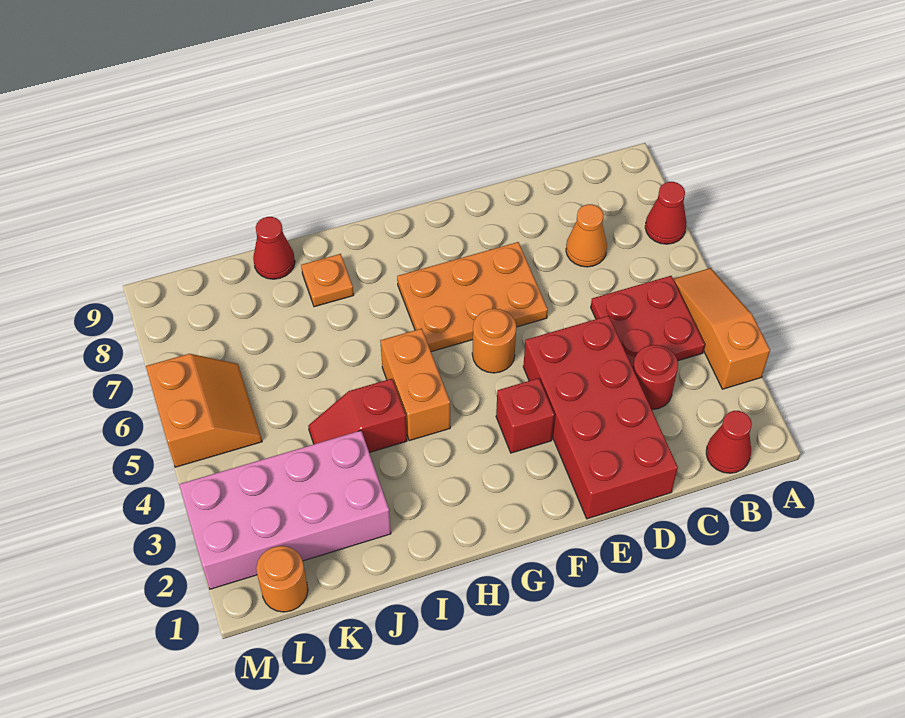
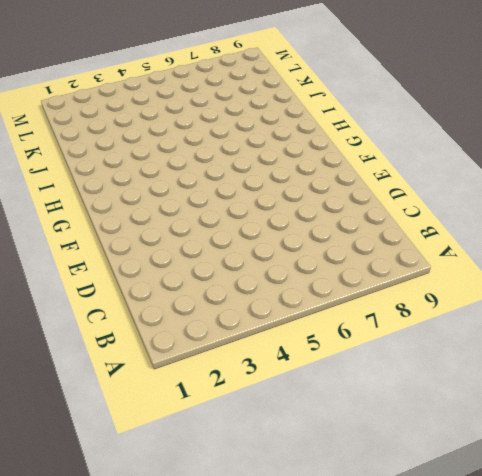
none -> orange 1x3 slope [673,268,770,389]
none -> red 1x1 cone [645,182,687,244]
none -> red 1x1 cone [706,411,752,473]

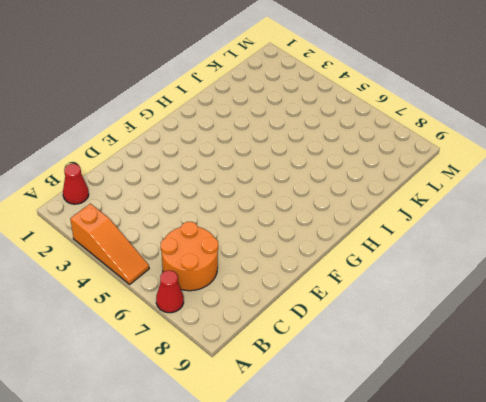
orange 2x2 round brick [161,222,218,291] -> orange 1x1 cone [566,204,607,267]
none -> red 2x2 plate [591,276,705,368]
none -> red 1x1 round brick [633,345,678,410]
none -> red 2x4 brick [523,316,678,519]

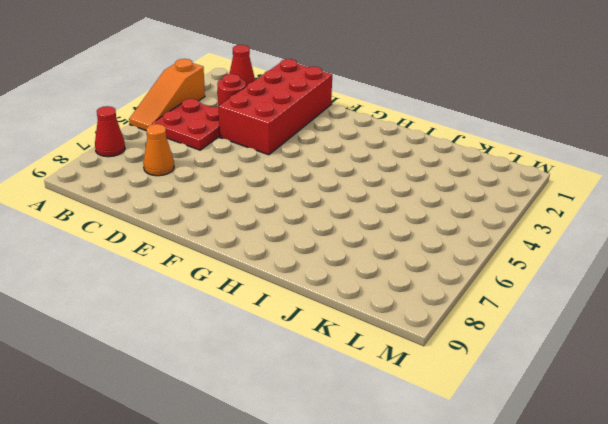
none -> orange 2x3 plate [397,242,548,352]
none -> red 1x1 brick [496,378,554,453]
none -> orange 1x1 round brick [472,309,516,373]

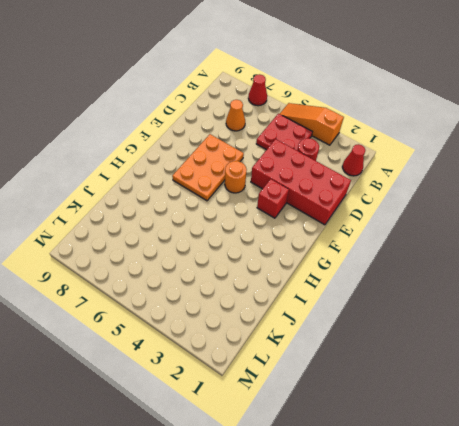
none -> orange 1x2 brick [380,328,450,441]
none -> red 1x2 slope [308,379,407,453]
none -> orange 1x1 plate [301,254,354,307]

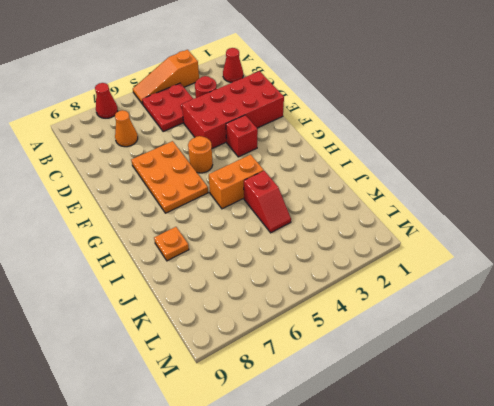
none -> pink 2x4 brick [179,431,391,589]
none -> red 1x1 cone [253,217,295,279]
none -> orange 1x1 round brick [256,546,308,612]

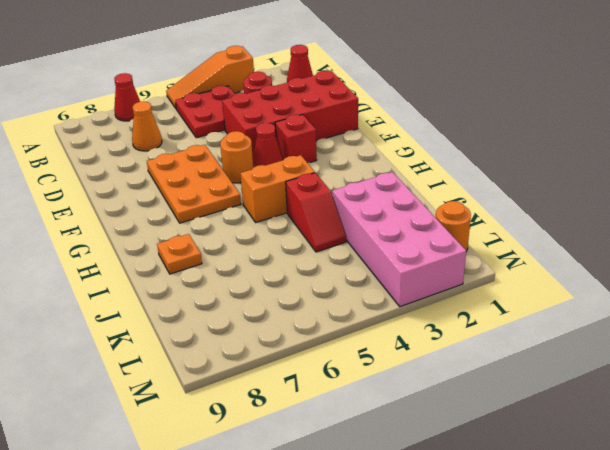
red 1x1 cone [253,123,283,167] -> red 1x1 cone moved to [253,217,295,279]
none -> orange 2x2 slope [146,354,262,467]

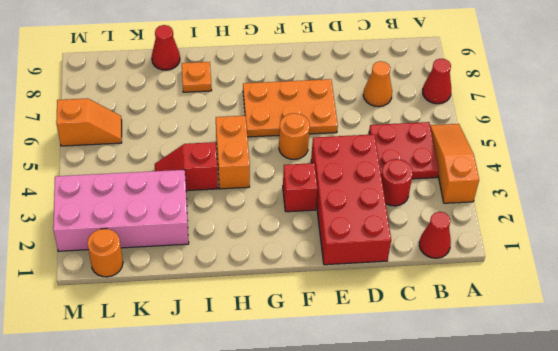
orange 1x2 slope [56,98,122,146] -> orange 2x2 slope [146,354,262,467]

